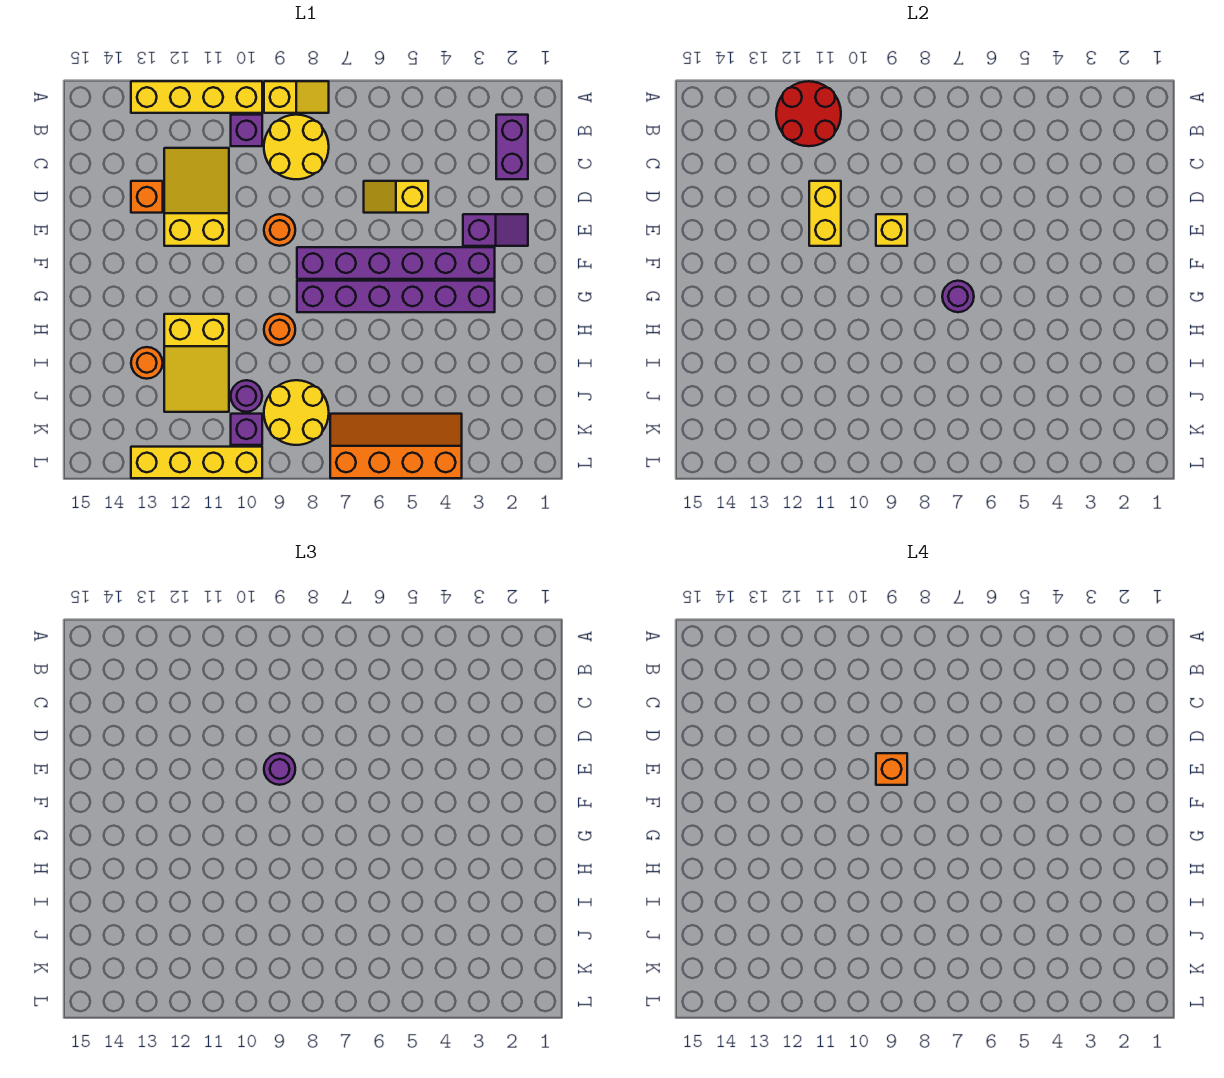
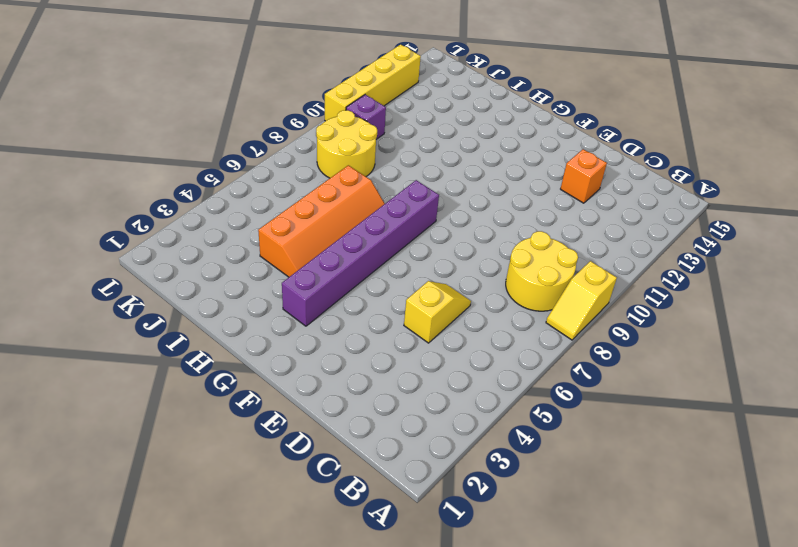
orange 2x4 slope [258,165,385,277] -> orange 2x4 slope moved to [330,414,462,478]
none -> yellow 1x4 brick [131,81,262,113]
none -> purple 1x2 brick [496,115,528,179]
none -> purple 1x1 brick [231,115,262,146]

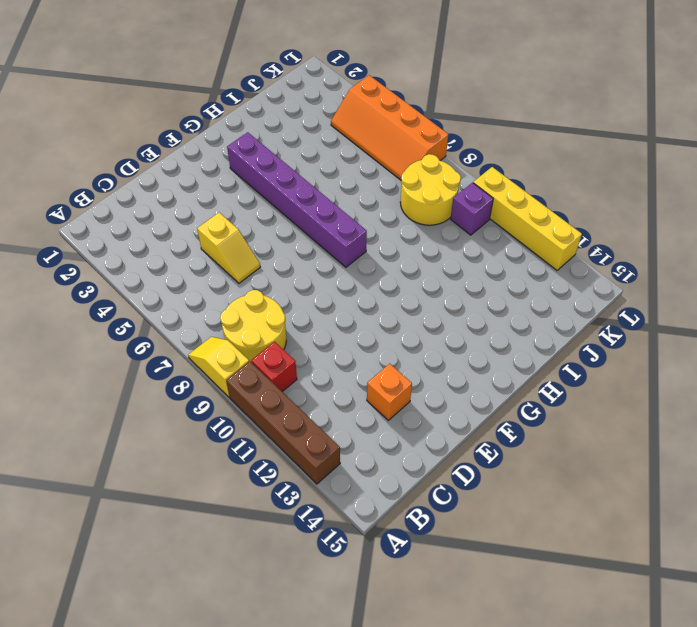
brown 1x4 brick [226,362,340,484] -> yellow 1x4 brick [131,81,262,113]
red 1x1 brick [251,342,297,392] -> purple 1x1 brick [231,115,262,146]
none -> purple 1x2 brick [496,115,528,179]
none -> yellow 2x3 slope [164,148,229,246]
none -> purple 1x2 slope [463,214,528,246]

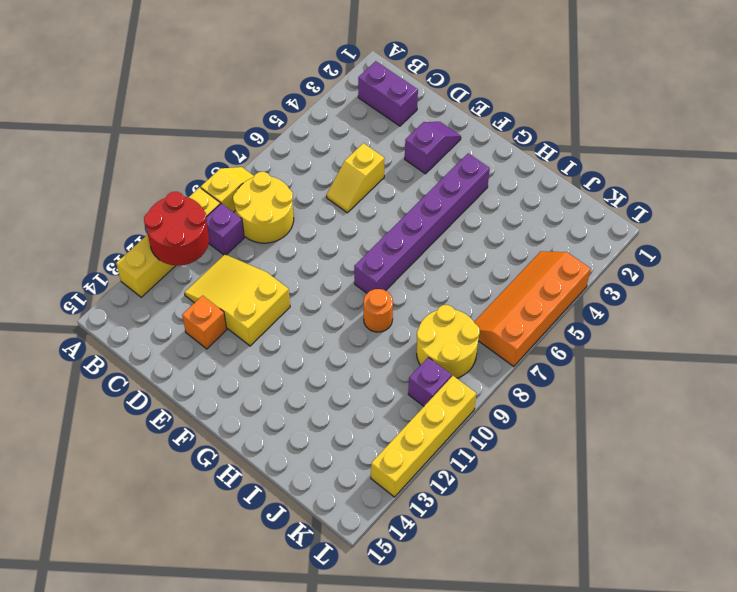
none -> orange 1x1 round brick [264,214,295,246]
none -> purple 1x6 brick [297,247,495,279]
none -> yellow 2x3 slope [164,314,229,412]

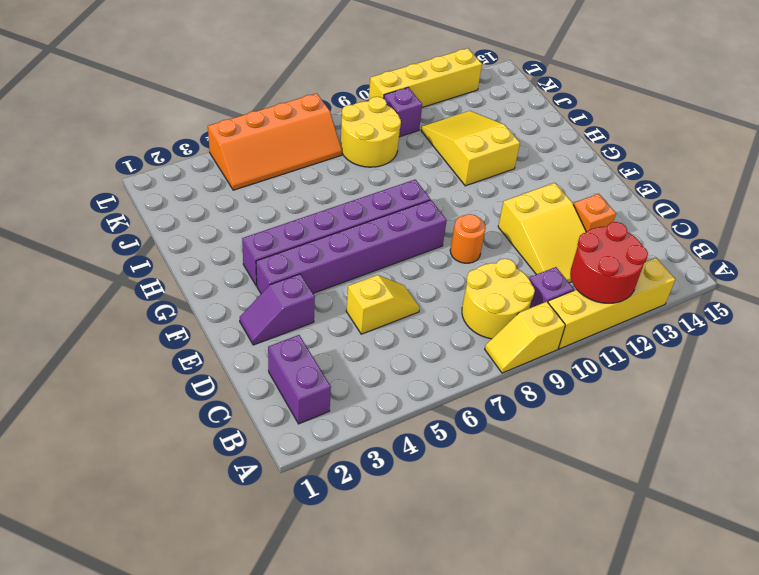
none -> orange 1x1 round brick [264,314,295,345]
none -> orange 1x1 round brick [131,347,163,379]
none -> purple 1x1 round brick [231,380,262,412]

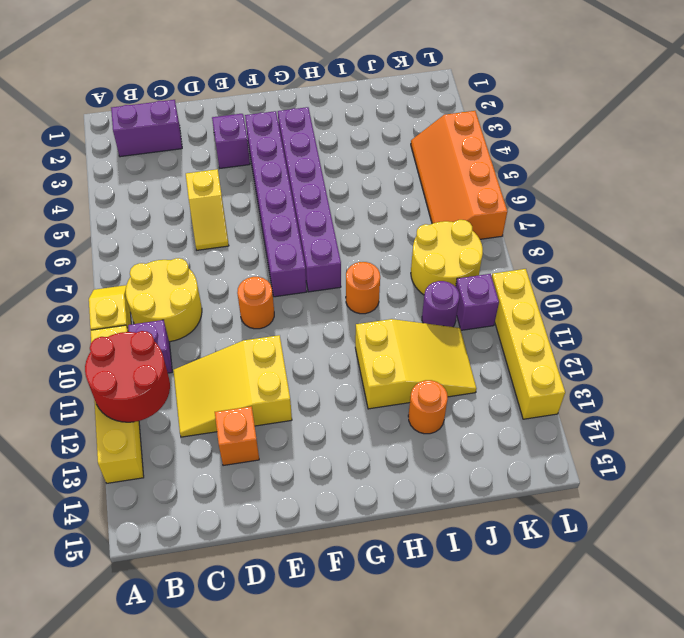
none -> yellow 1x2 brick [809,181,841,246]
none -> yellow 1x1 brick [876,214,907,246]
none -> purple 1x1 round brick [942,281,974,312]

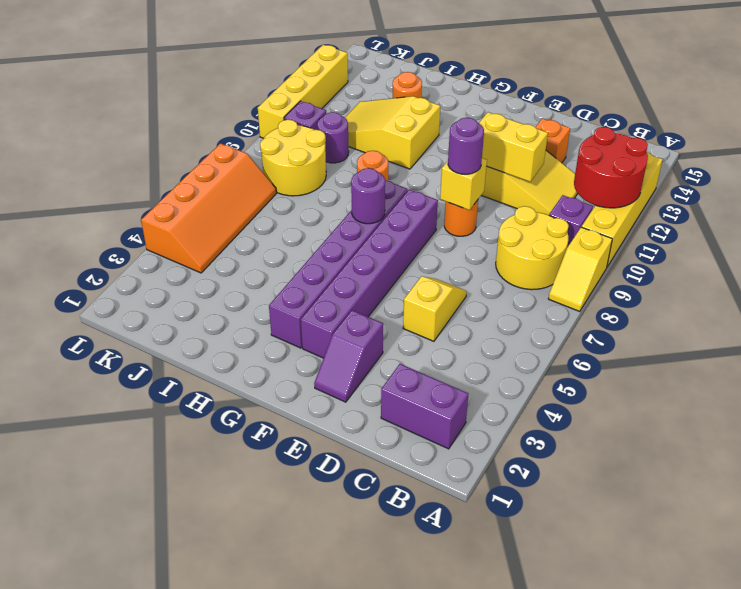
none -> orange 1x1 brick [876,753,907,785]

